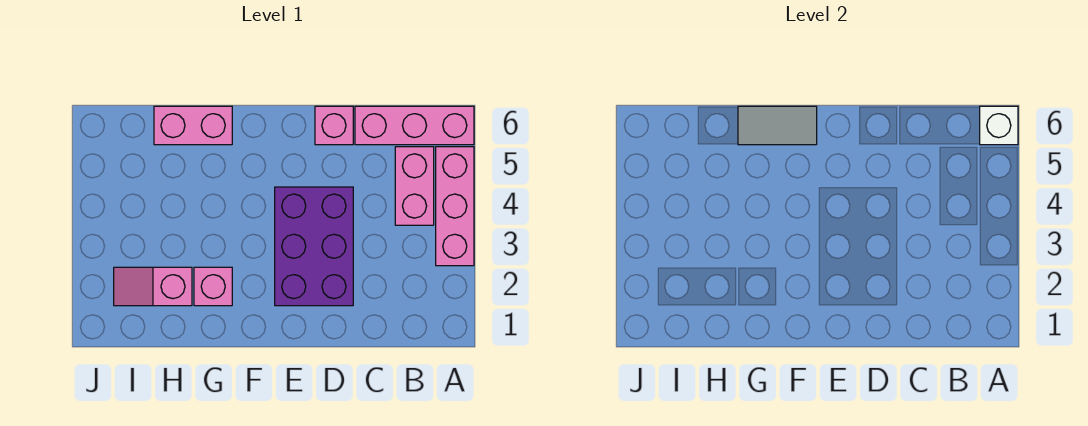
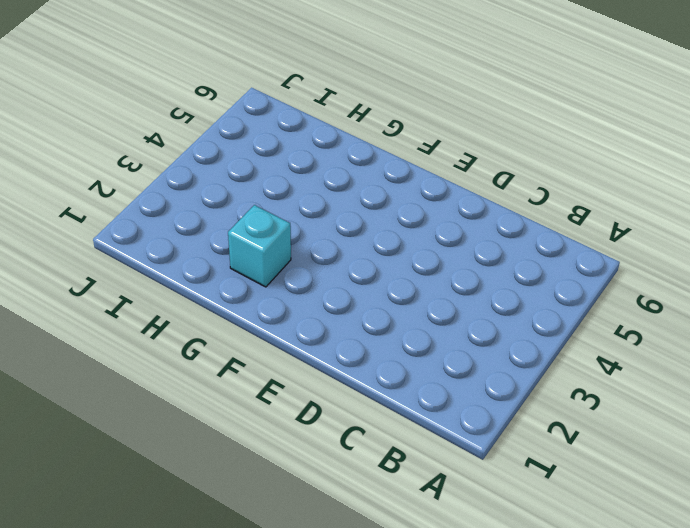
cyan 1x1 brick [228,205,291,287] -> pink 1x1 brick [194,267,232,306]
none -> pink 1x3 brick [436,147,474,266]
none -> pink 1x3 brick [355,106,474,145]

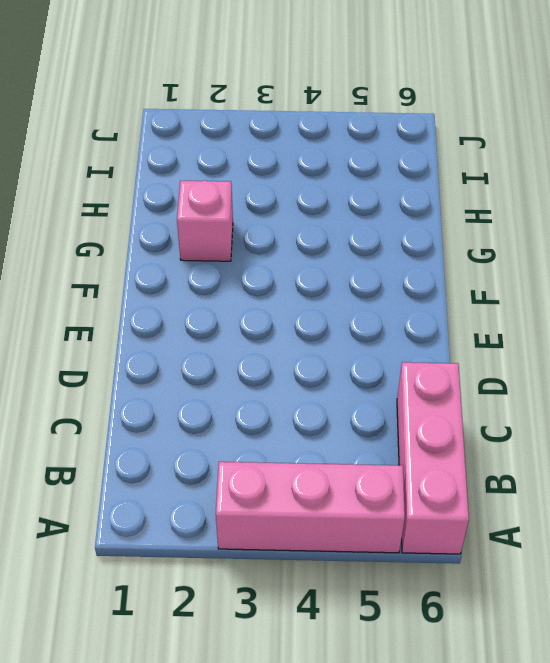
none -> pink 1x2 brick [395,147,434,225]
none -> purple 2x3 brick [275,187,353,306]

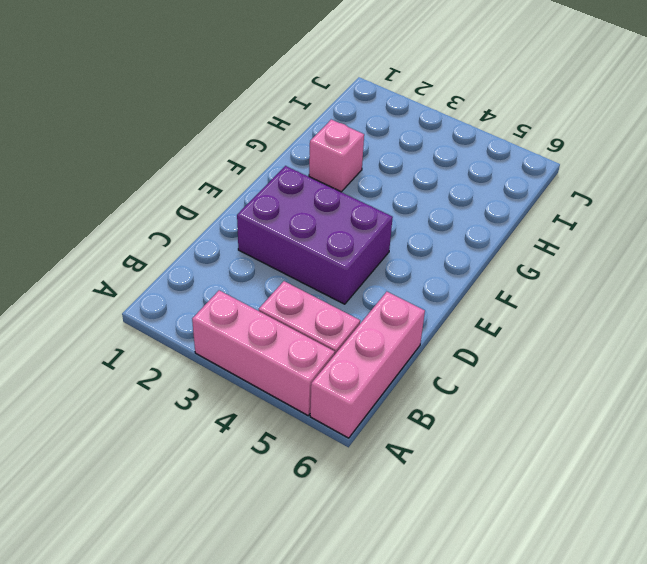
none -> pink 1x1 brick [315,106,353,145]
none -> pink 1x2 brick [154,106,232,145]

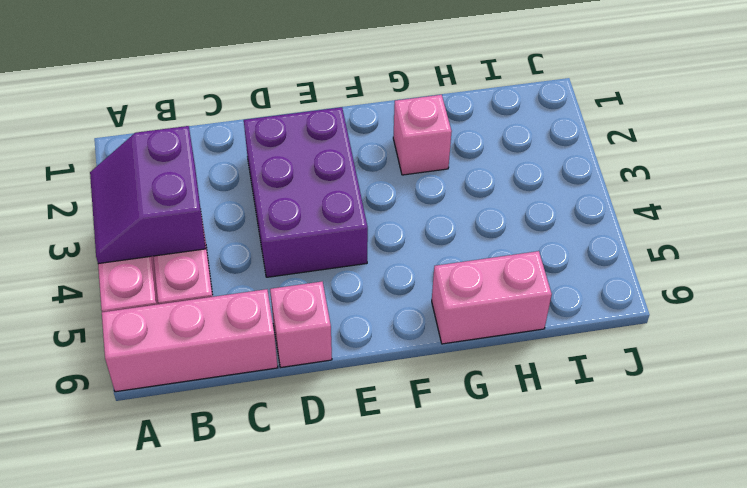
purple 2x2 slope [90,126,206,264] -> none
none -> pink 1x2 slope [114,267,192,306]
none -> white 1x1 brick [980,106,1018,145]

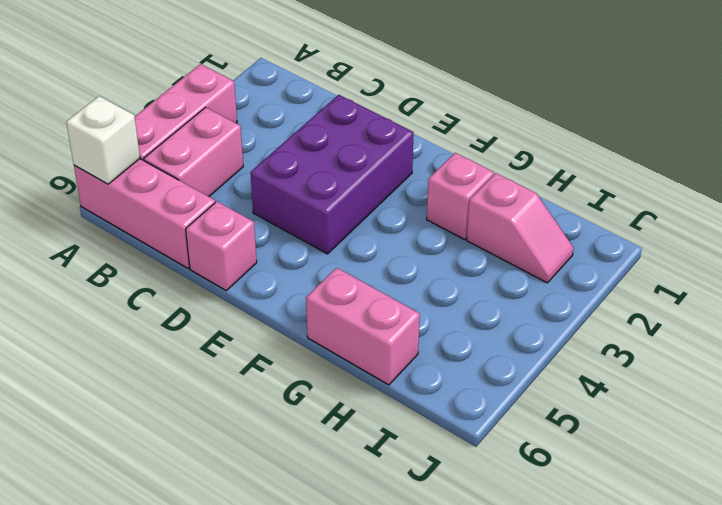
none -> grey 1x2 tile [738,106,817,145]

